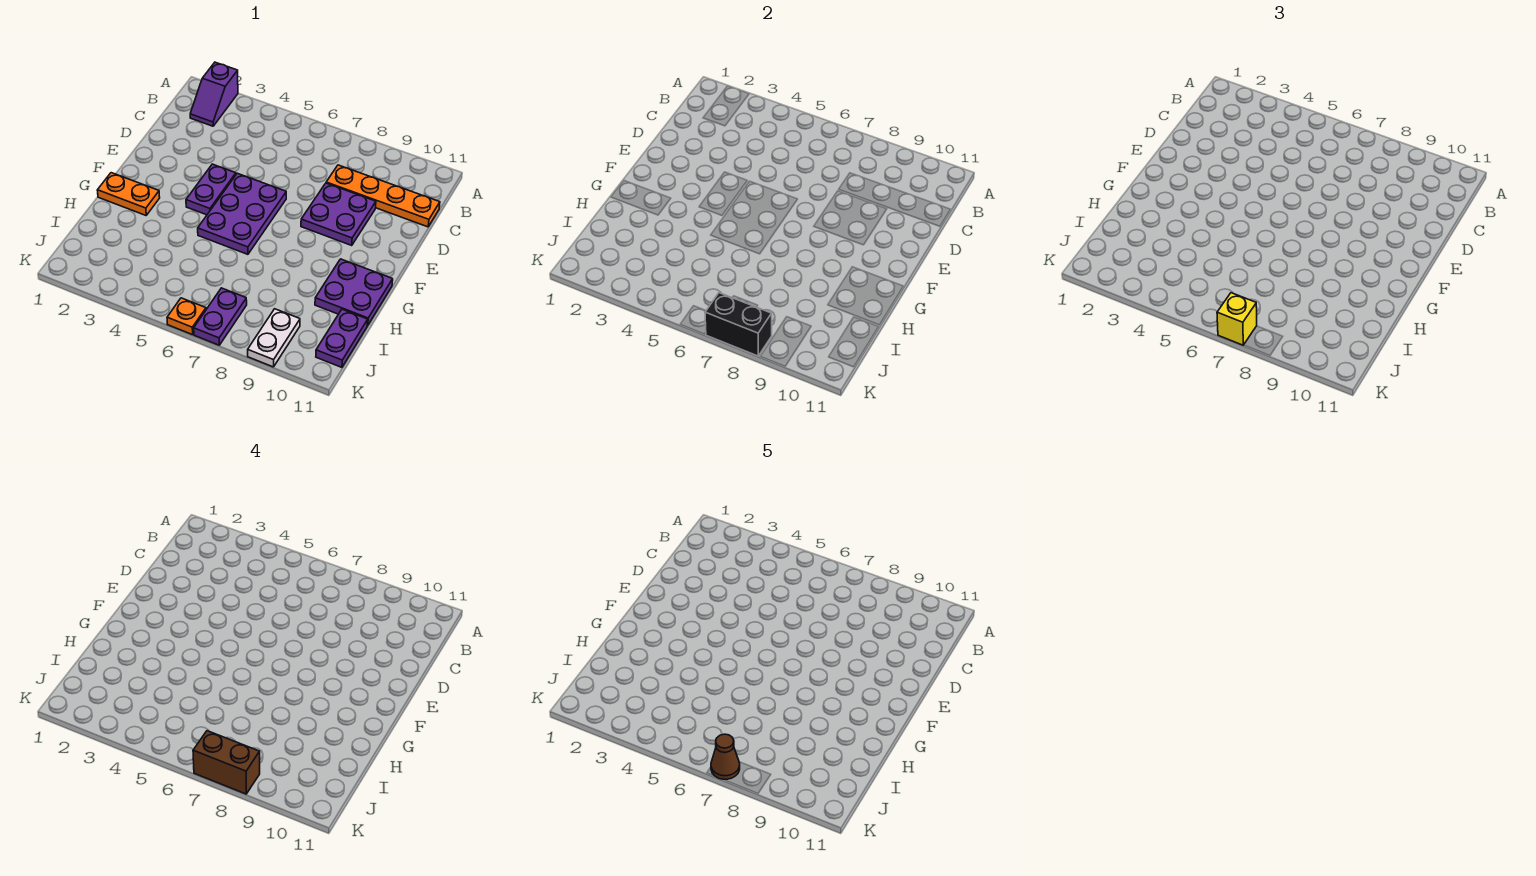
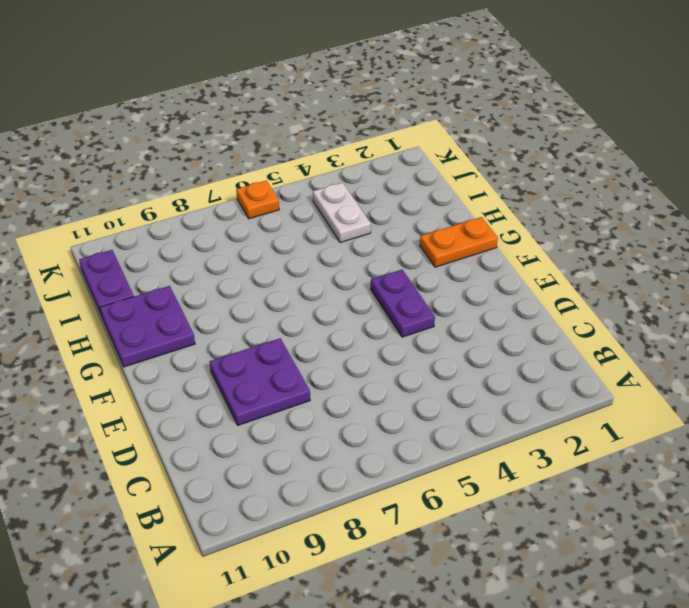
white 1x2 plate [313,183,371,243] -> white 1x2 plate moved to [248,309,300,367]
none -> purple 1x2 slope [190,62,238,126]
none -> orange 1x4 plate [326,165,440,227]
none -> purple 2x3 plate [198,173,286,254]

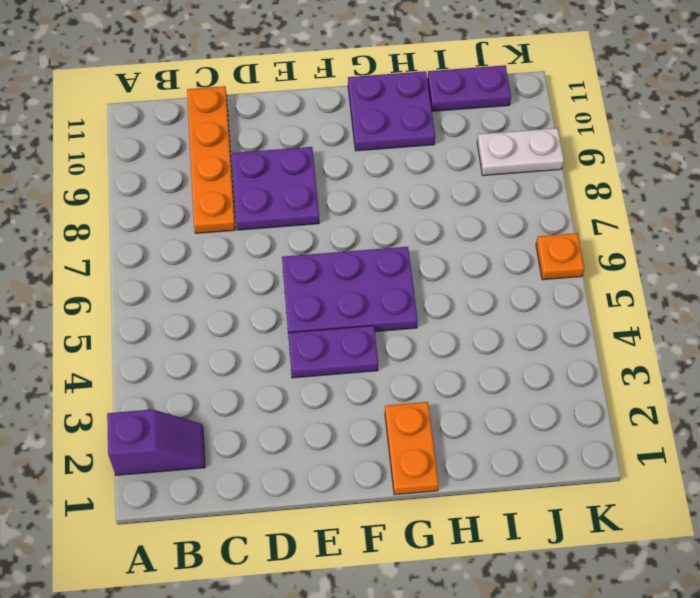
none -> purple 1x2 plate [194,288,247,345]
none -> black 1x2 brick [705,293,772,356]
none -> yellow 1x1 brick [1217,293,1257,345]

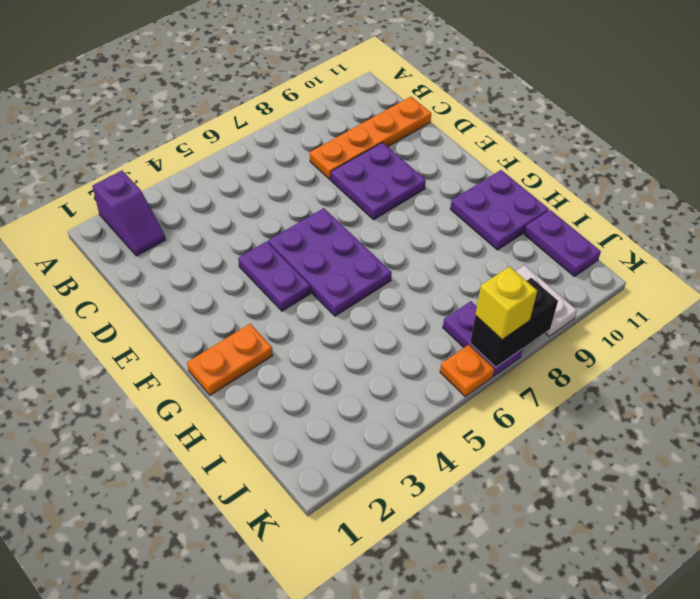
none -> brown 1x2 brick [193,731,260,794]
none -> brown 1x1 cone [711,734,740,779]

